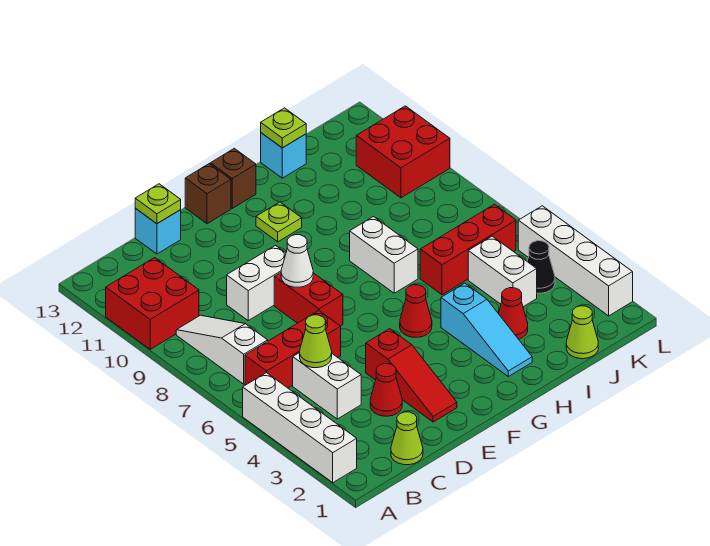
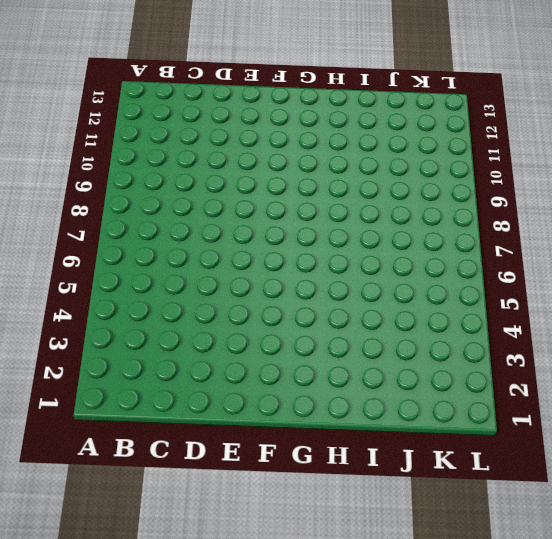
none -> white 1x4 brick [243,373,357,483]
none -> red 2x2 brick [106,258,199,349]
none -> red 1x3 brick [245,311,341,388]

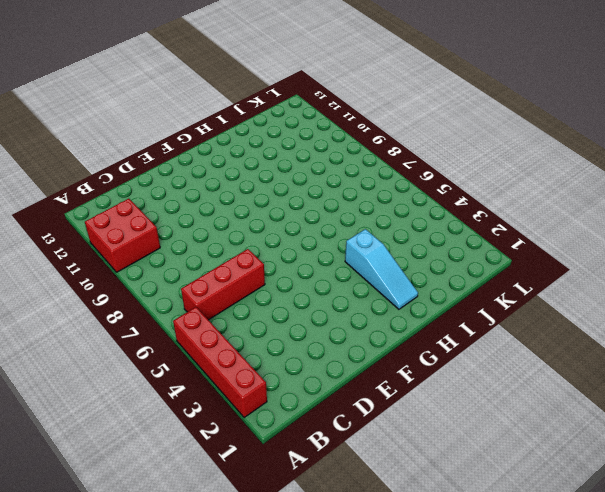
red 1x4 brick [173,307,267,418] -> white 1x4 brick [243,373,357,483]
none -> white 1x3 slope [176,315,268,384]
none -> lime 1x1 cone [391,412,423,465]
none -> white 1x2 brick [293,353,361,419]

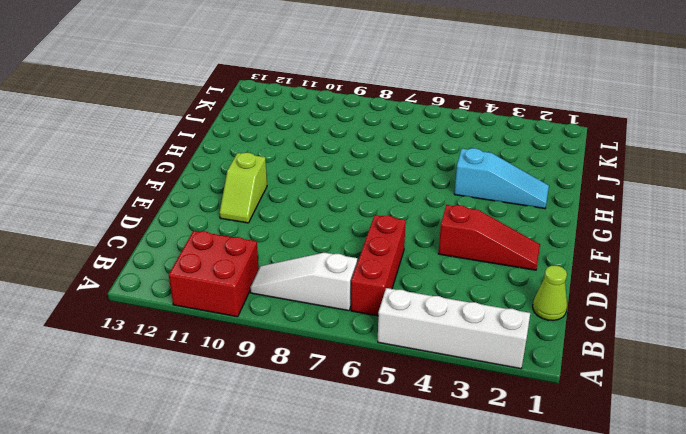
lime 1x2 slope [219,153,267,223] -> none
none -> white 1x2 brick [293,353,361,419]
none -> red 1x1 cone [370,364,402,416]
none -> white 1x2 brick [227,245,286,320]

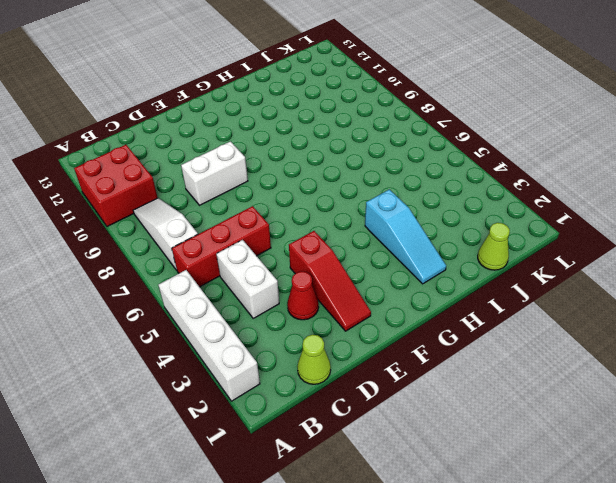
none -> cyan 1x1 brick [135,208,181,254]
none -> red 1x2 brick [274,273,343,326]
none -> brown 1x1 brick [185,164,231,224]

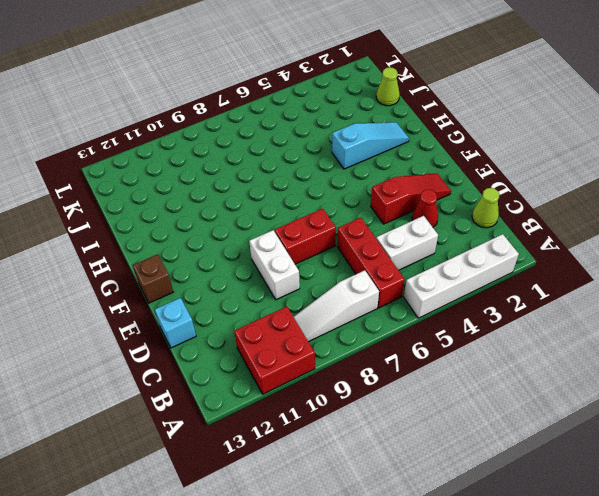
none -> red 1x1 cone [400,285,432,337]
none -> lime 1x1 plate [256,202,302,242]
none -> brown 1x1 brick [210,148,256,208]

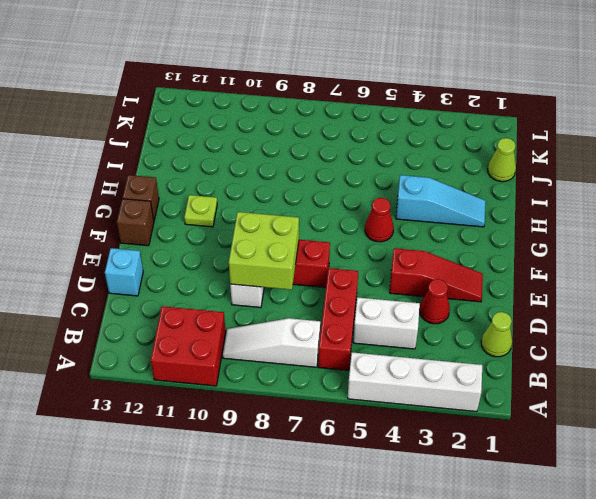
lime 2x2 brick [229,212,299,290] -> white 1x1 cone [281,235,313,287]
none -> white 1x2 brick [350,217,418,293]
none -> red 1x1 cone [498,288,528,339]
none -> red 1x3 brick [420,204,516,295]

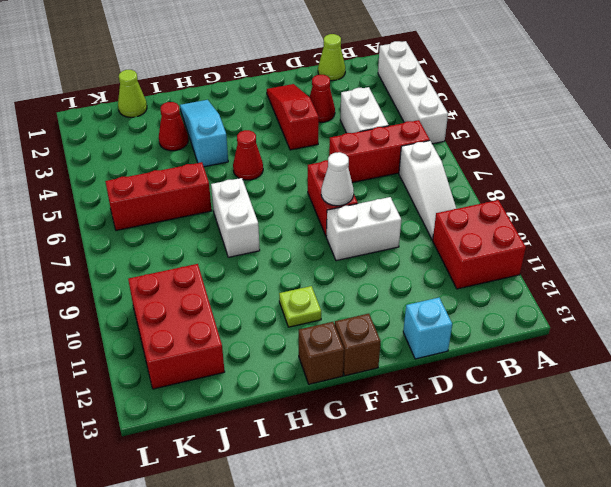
red 2x3 brick [128,264,225,389] -> red 2x2 brick [356,106,450,198]
none -> cyan 1x1 brick [261,133,306,178]
none -> white 1x2 brick [468,236,537,307]
none -> black 1x1 cone [527,241,555,293]

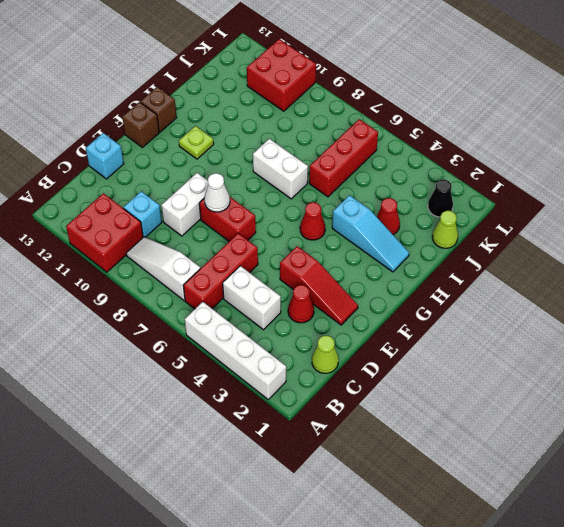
cyan 1x1 brick [123,191,162,237] -> cyan 1x1 brick moved to [261,133,306,178]
black 1x1 cone [428,179,453,217] -> black 1x1 cone moved to [527,241,555,293]
none -> white 1x2 brick [468,236,537,307]
none -> white 1x4 brick [518,206,633,316]
none -> lime 1x1 cone [300,315,332,368]

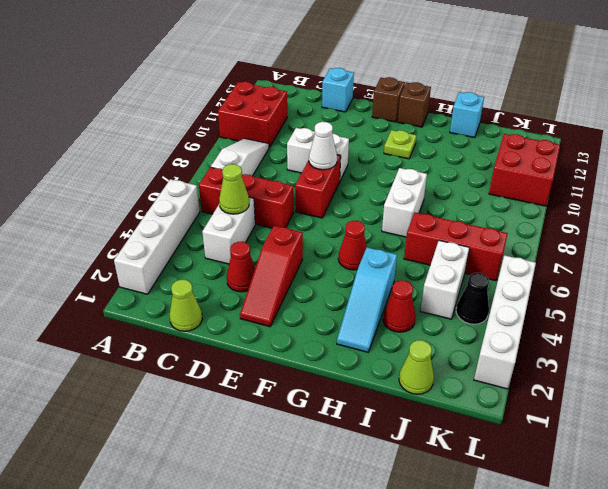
none -> lime 1x1 plate [135,184,181,224]
none -> lime 1x1 plate [261,108,306,148]

